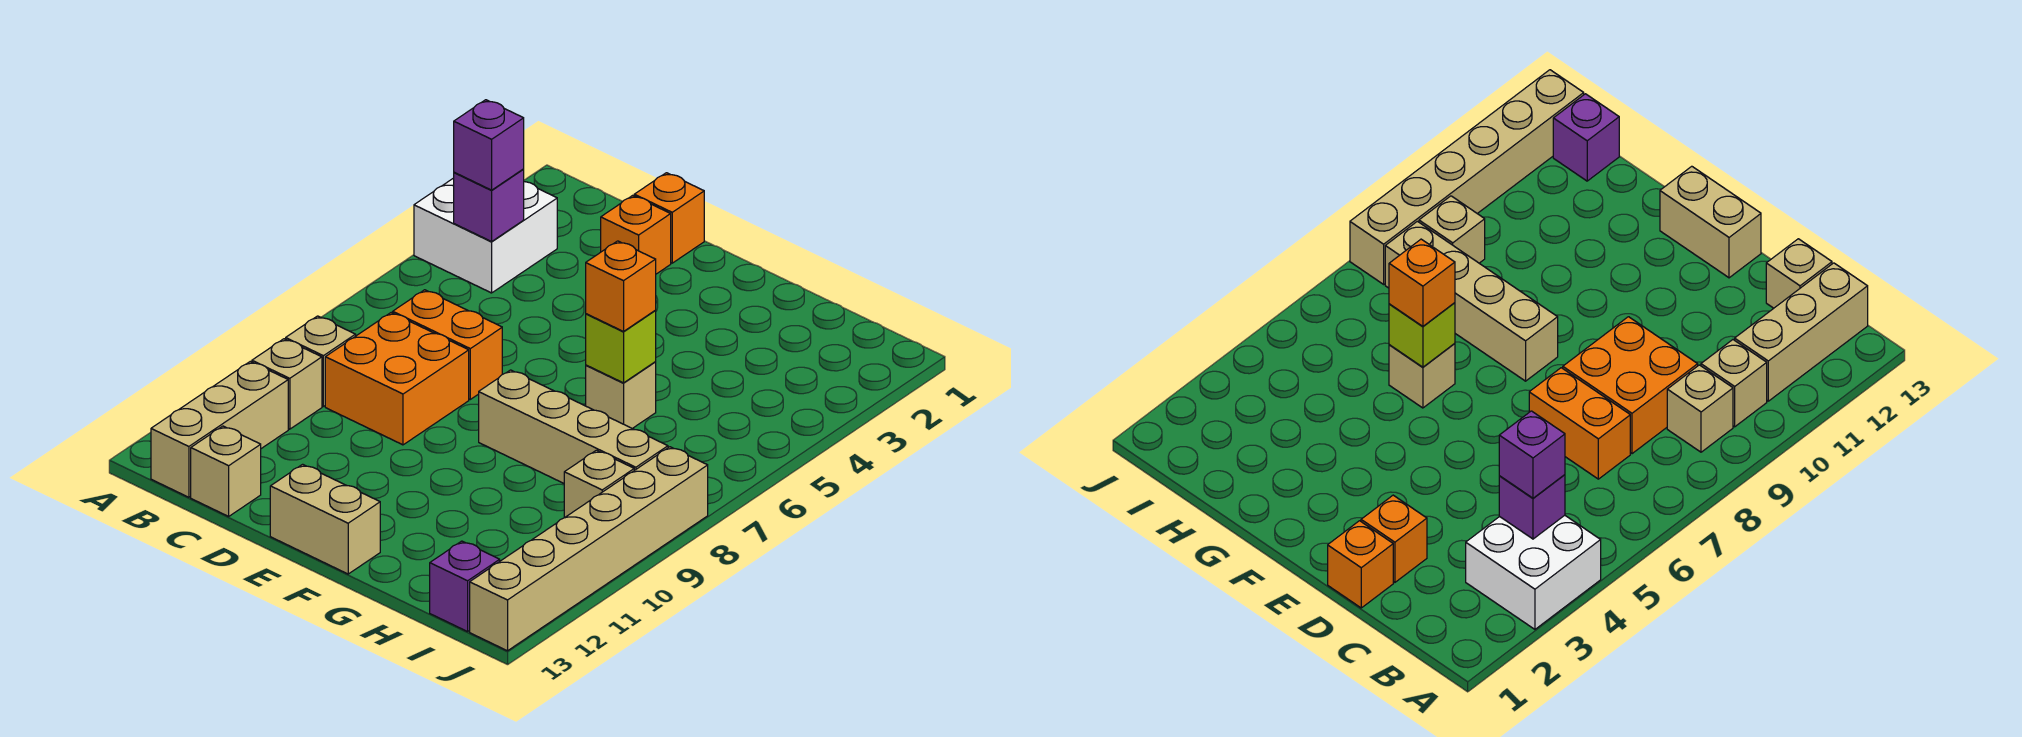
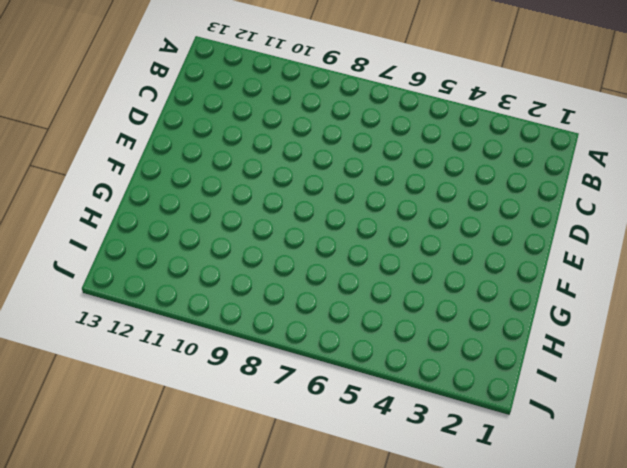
none -> white 2x2 brick [414,178,557,293]
none -> tan 1x1 brick [286,316,356,406]
none -> tan 1x1 brick [252,339,322,429]

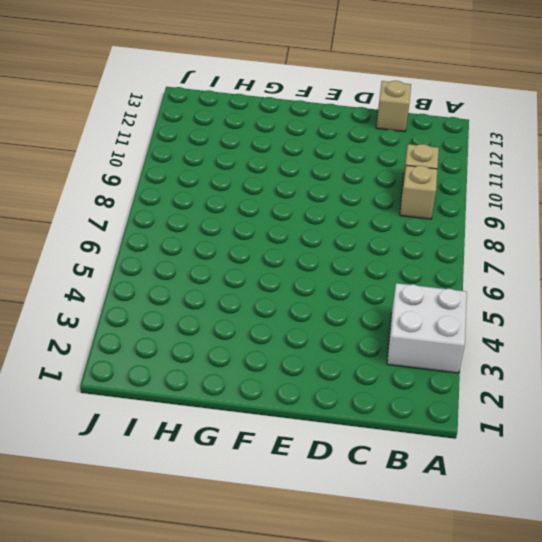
none -> tan 1x3 brick [151,361,288,497]
none -> orange 1x2 brick [393,290,502,399]
none -> orange 2x2 brick [325,313,469,445]

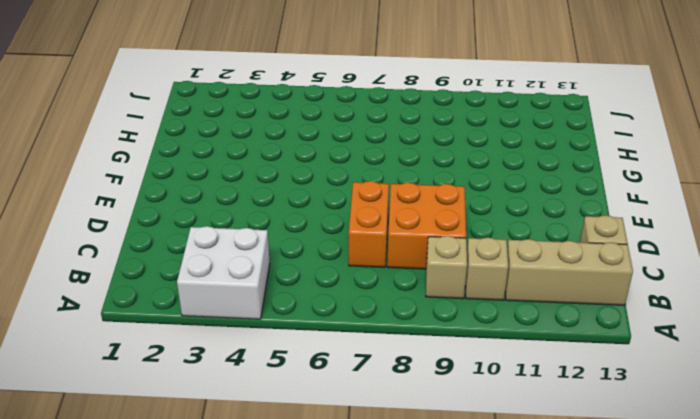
none -> orange 1x1 brick [634,173,704,263]
none -> orange 1x1 brick [601,195,671,274]
none -> tan 1x2 brick [270,464,380,574]

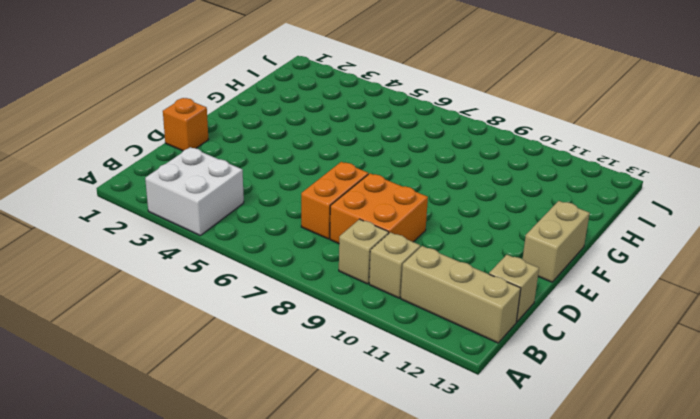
none -> orange 1x1 brick [601,195,671,274]
none -> tan 1x4 brick [479,370,668,483]
none -> tan 1x1 brick [586,362,656,429]

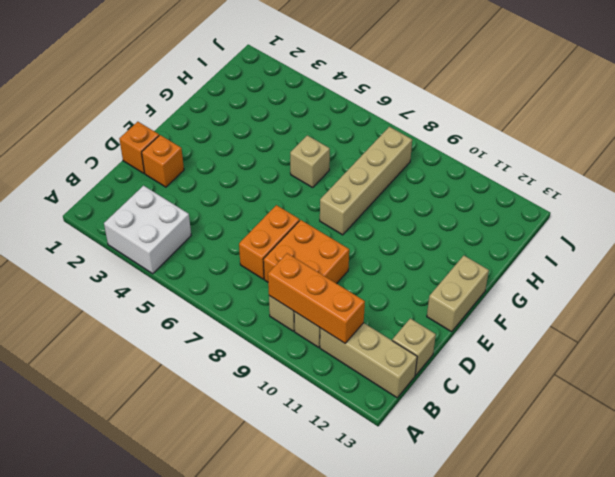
orange 1x3 brick [268,253,365,343] -> none
none -> tan 1x1 brick [564,450,634,518]
none -> purple 1x1 brick [430,541,500,632]
none -> tan 1x6 brick [470,447,708,651]

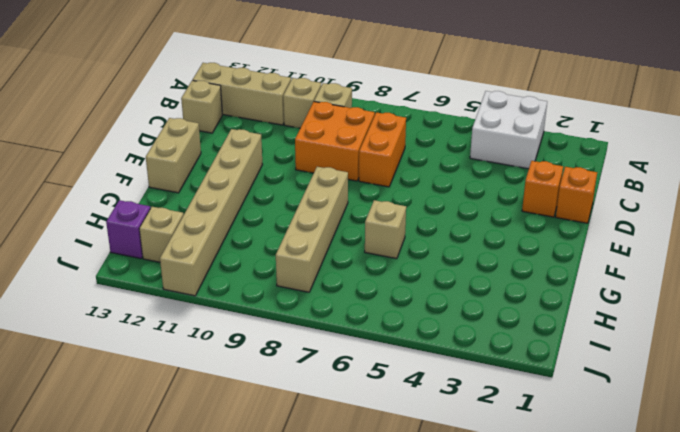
tan 1x6 brick [160,129,263,296] -> tan 1x6 brick turned to [470,447,708,651]
tan 1x1 brick [139,207,183,262] -> tan 1x1 brick moved to [564,450,634,518]
none -> purple 1x1 brick [454,169,524,241]
none -> lime 1x1 brick [586,311,656,383]
none -> purple 1x1 brick [454,100,524,190]

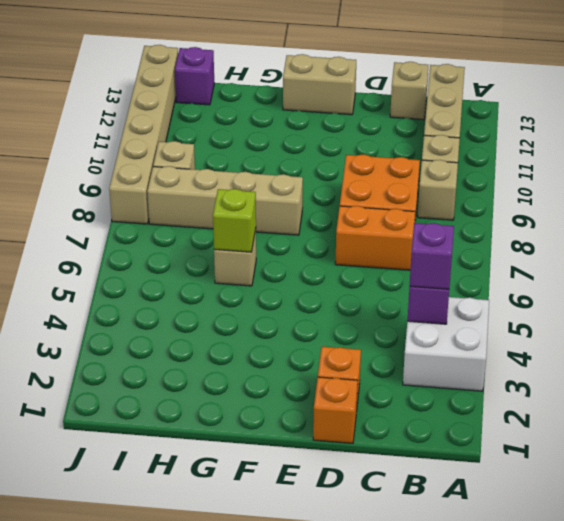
none -> orange 1x1 brick [586,241,656,331]

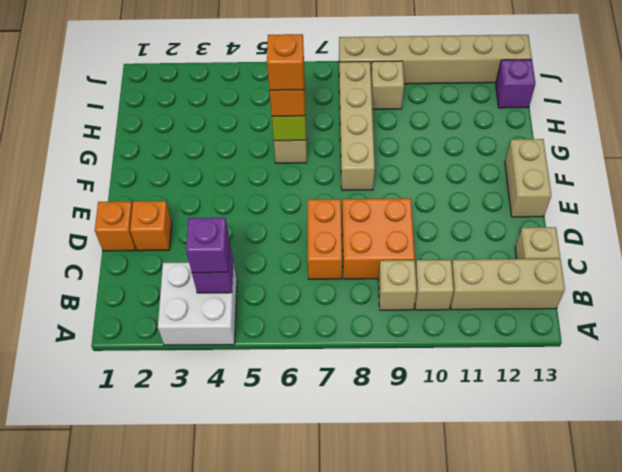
orange 1x1 brick [267,34,304,90] -> none

